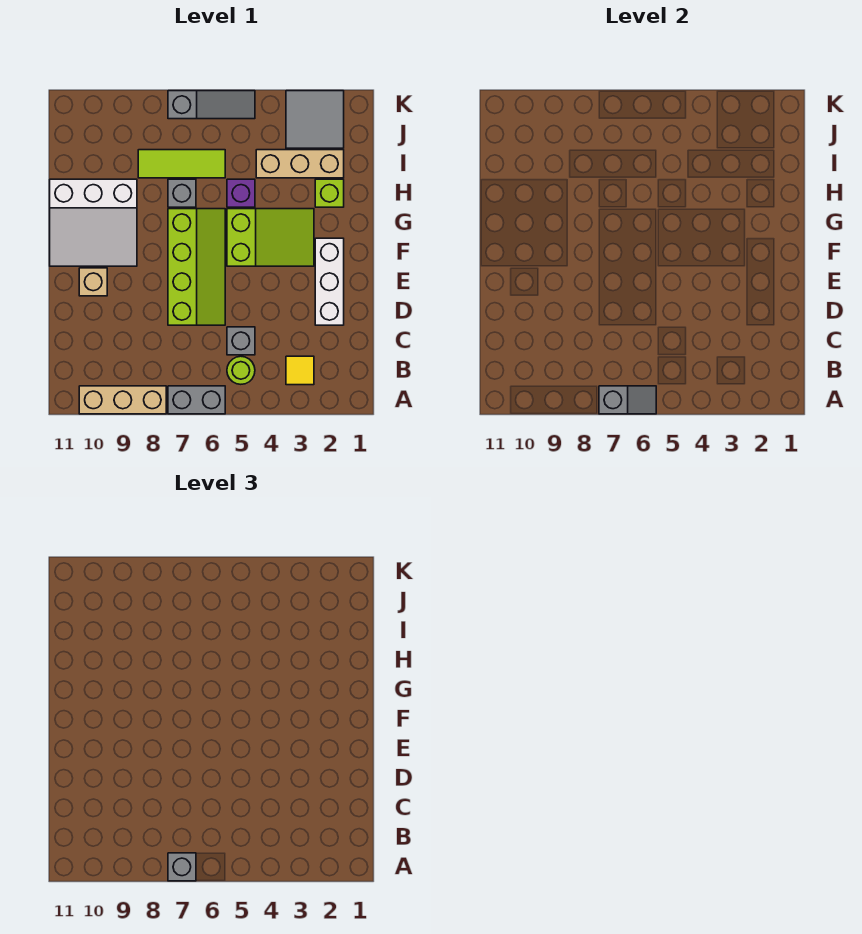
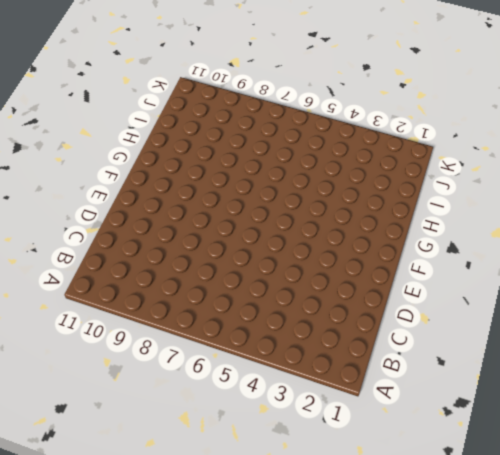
none -> grey 1x2 brick [168,386,225,414]
none -> tan 1x3 brick [79,386,166,414]
none -> yellow 1x1 tile [286,356,314,385]

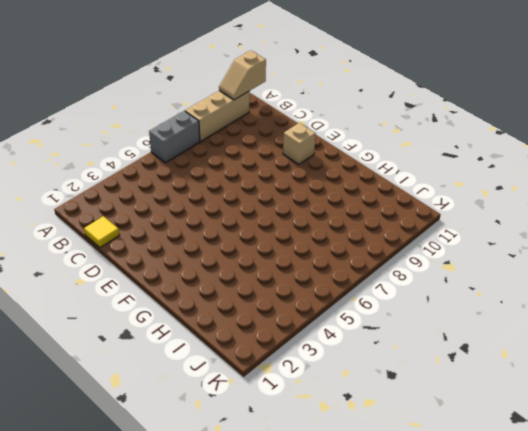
tan 1x2 slope [219,51,266,100] -> none
yellow 1x1 tile [84,216,119,248] -> yellow 1x1 tile moved to [286,356,314,385]
none -> lime 1x1 round brick [227,356,255,384]
none -> grey 1x1 brick [227,327,255,355]
none -> white 1x3 brick [315,238,344,325]

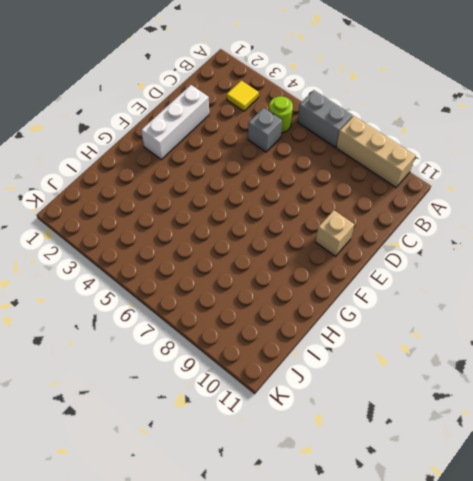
none -> lime 2x4 slope [168,209,225,325]
none -> lime 2x3 slope [227,209,314,266]
none -> white 3x3 slope [50,179,137,266]

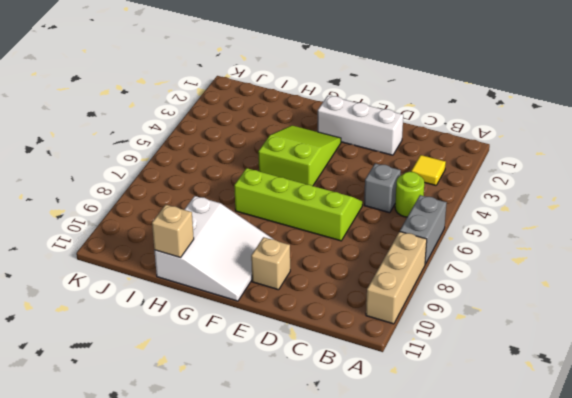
tan 1x1 brick [152,205,194,257] -> none
none -> lime 1x1 brick [315,179,344,207]
none -> purple 1x1 brick [227,179,255,207]
none -> grey 1x1 brick [168,179,196,207]

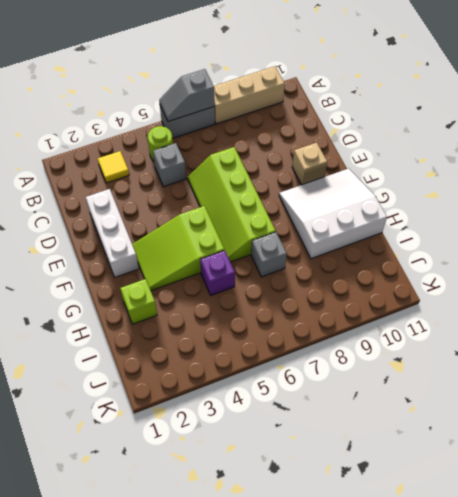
none -> tan 1x3 brick [256,150,344,178]
none -> lime 1x3 tile [138,150,225,178]
none -> grey 2x2 tile [286,91,344,148]

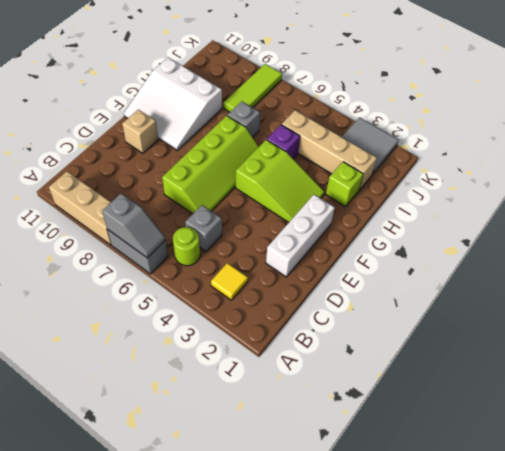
tan 1x4 brick [282,110,377,190] -> tan 1x3 brick [256,150,344,178]
lime 1x3 tile [224,64,282,112] -> lime 1x3 tile turned to [138,150,225,178]
none -> grey 1x3 slope [168,91,255,119]
none -> grey 1x1 brick [168,853,196,881]

